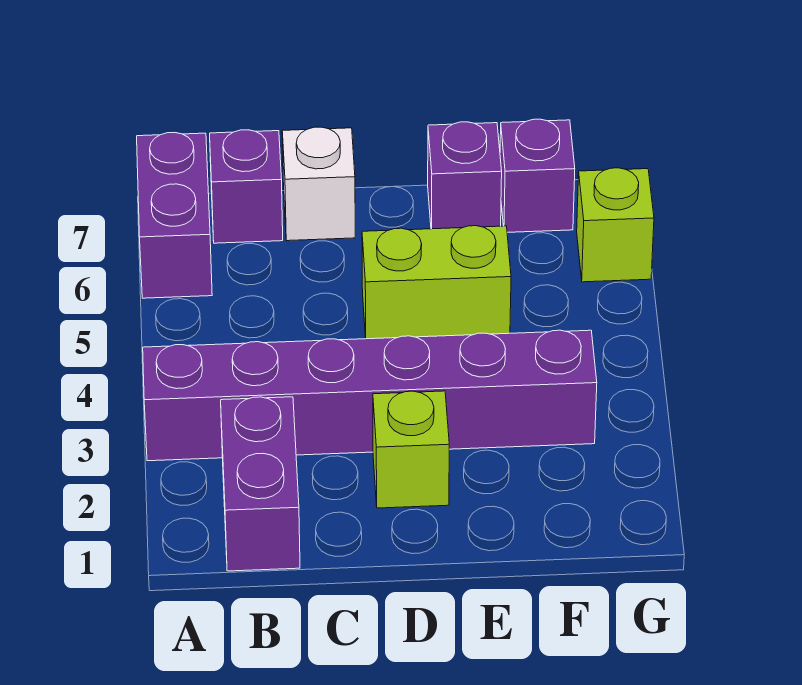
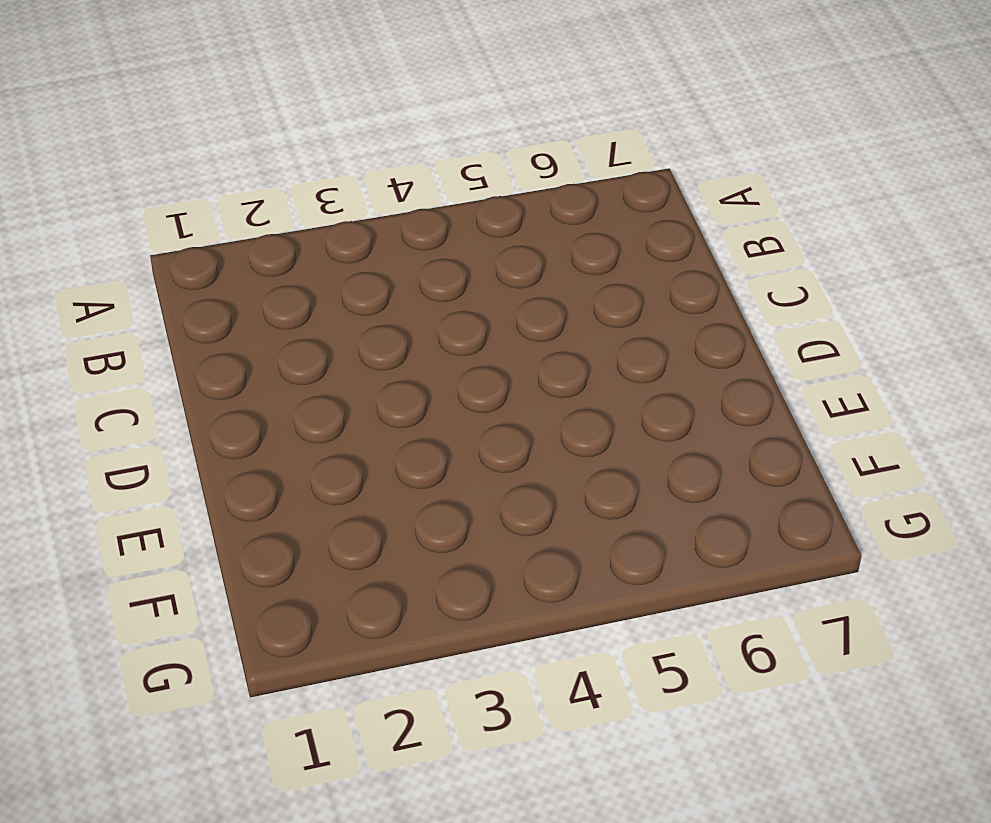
none -> purple 1x6 brick [143,330,597,461]
none -> purple 1x2 brick [137,132,212,298]

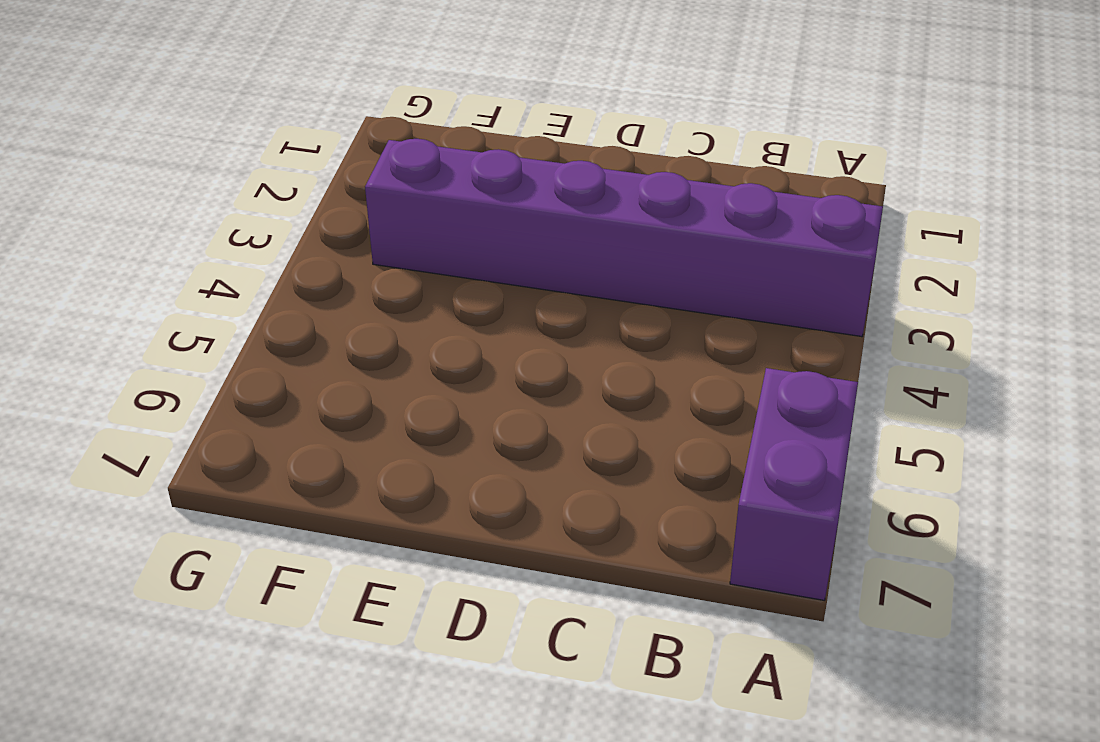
none -> purple 1x2 brick [221,397,300,571]
none -> purple 1x1 brick [210,130,283,243]

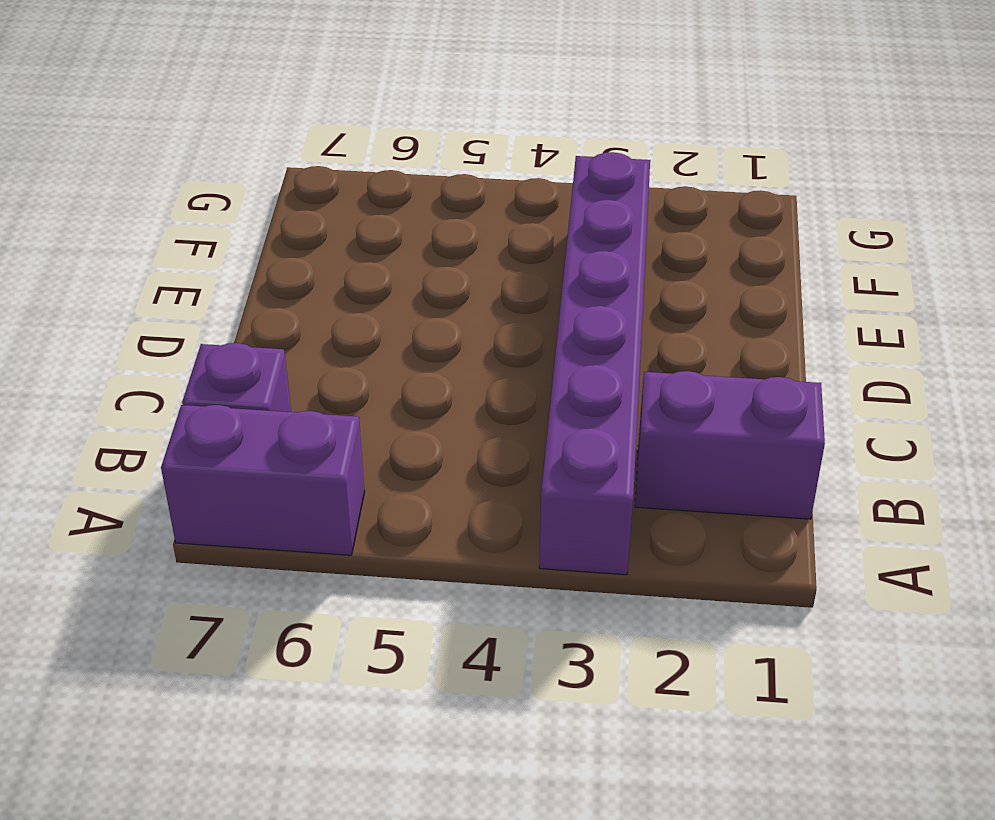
none -> white 1x1 brick [282,127,355,241]
none -> lime 1x1 brick [373,391,449,508]

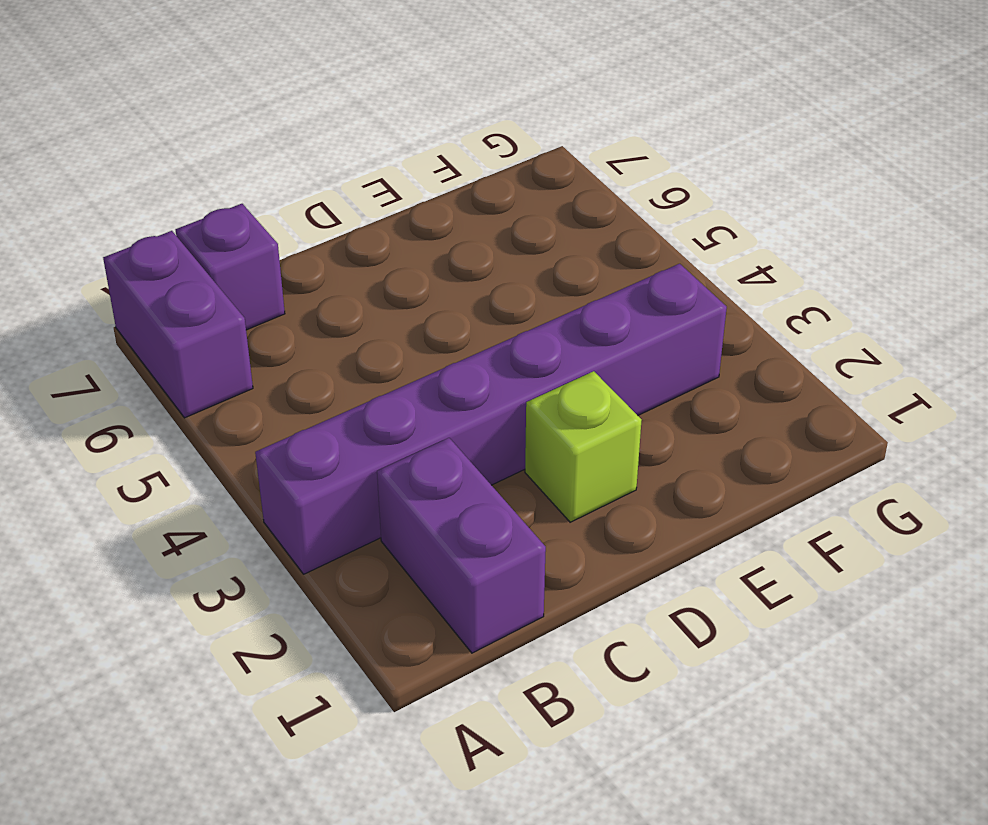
none -> white 1x1 brick [282,127,355,241]
none -> lime 1x2 brick [362,226,511,339]

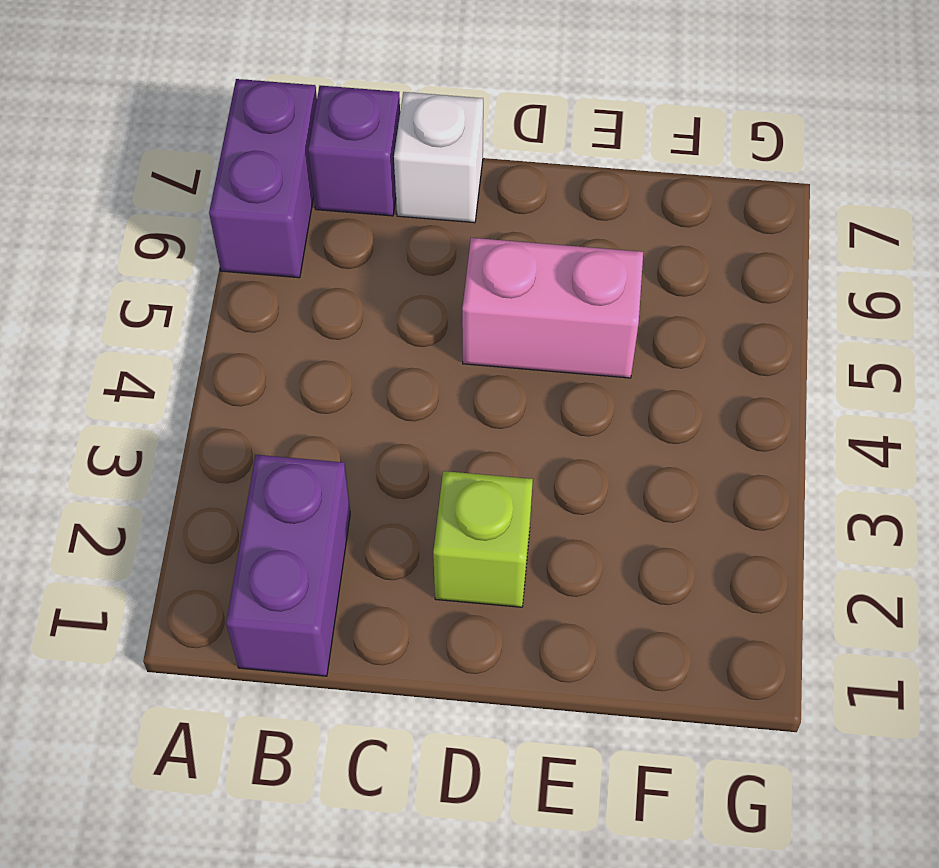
pink 1x2 brick [462,238,643,378] -> lime 1x2 brick [362,226,511,339]
none -> purple 1x6 brick [143,330,597,461]
none -> purple 1x1 brick [428,122,502,229]

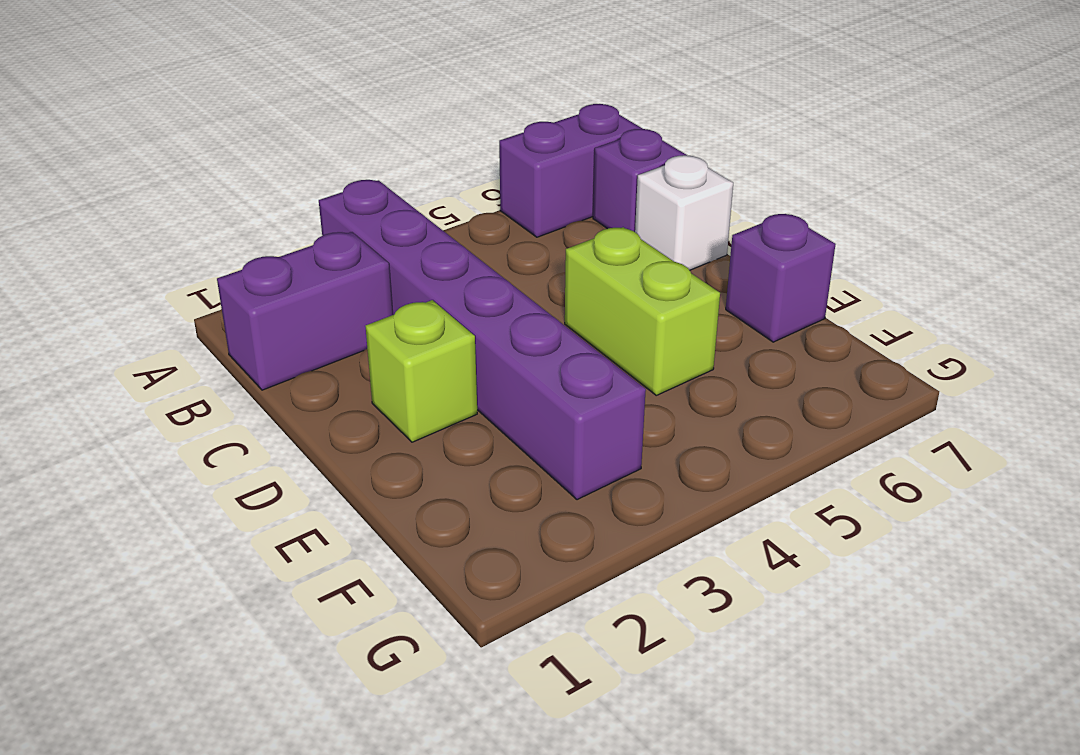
none -> purple 1x1 brick [500,119,575,232]
none -> lime 1x1 brick [577,168,654,282]

